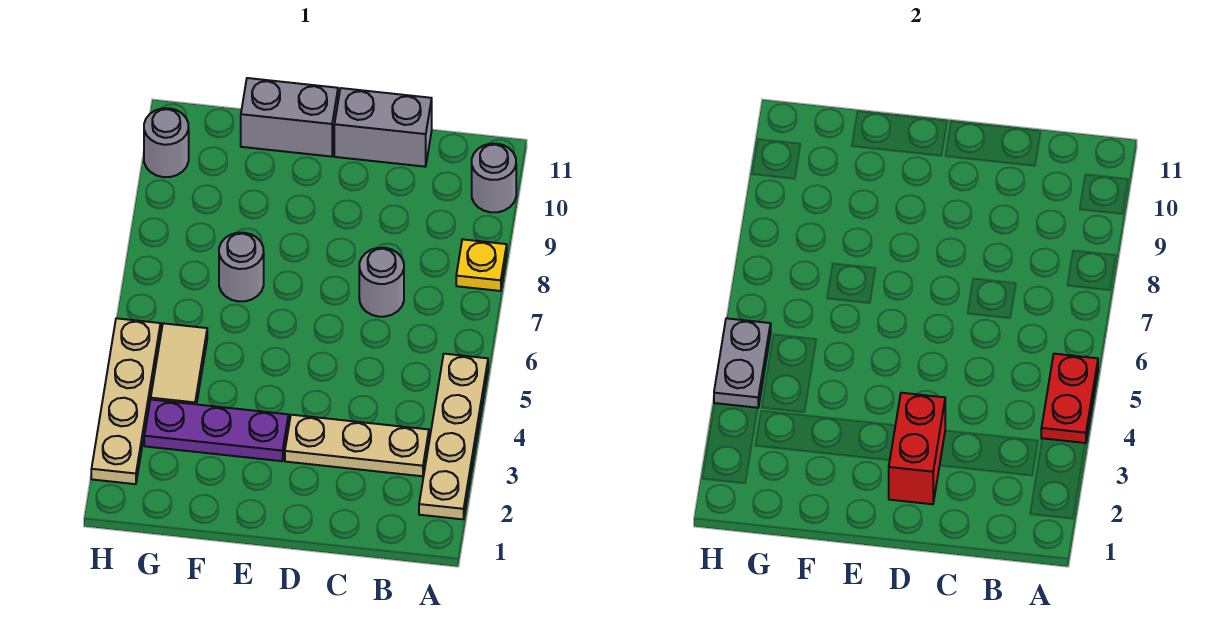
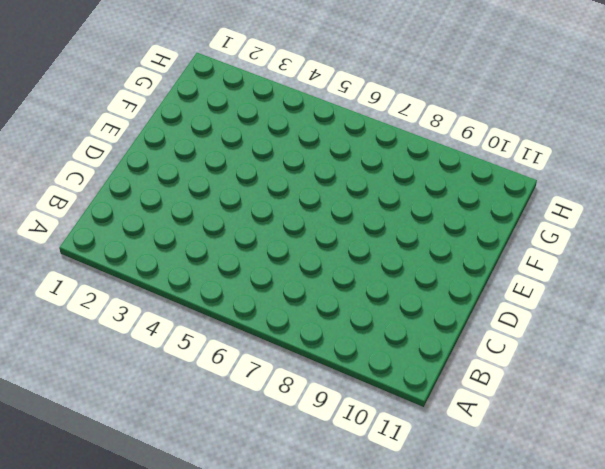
none -> tan 1x4 plate [419,354,488,519]
none -> yellow 1x1 plate [456,239,507,291]
none -> grey 1x1 round brick [472,144,516,212]

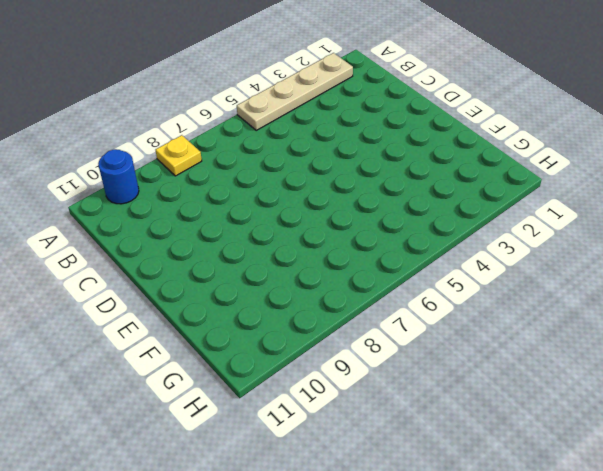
blue 1x1 round brick [98,149,139,204] -> grey 1x1 round brick [472,144,516,212]
none -> tan 1x3 plate [285,415,429,476]
none -> grey 1x1 round brick [359,248,404,317]
none -> grey 1x2 brick [334,88,432,167]

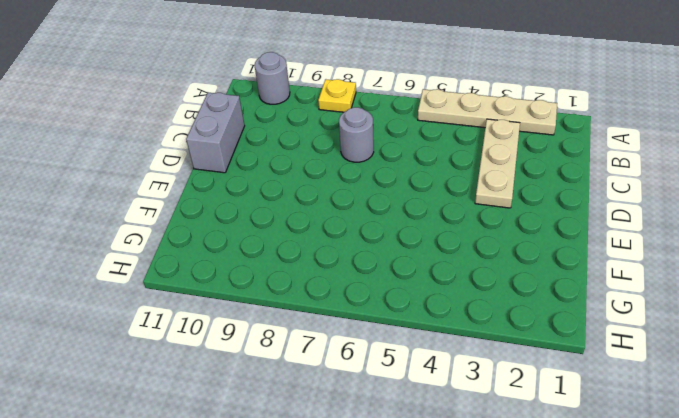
none -> purple 1x3 plate [144,400,289,461]
none -> grey 1x2 brick [241,78,338,157]
none -> grey 1x1 round brick [219,233,264,302]

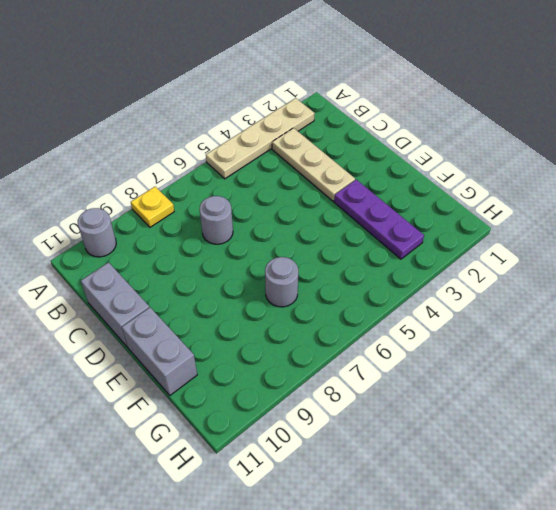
none -> tan 1x2 tile [151,323,207,404]
none -> tan 1x4 plate [91,318,161,484]
none -> grey 1x1 round brick [144,108,189,177]

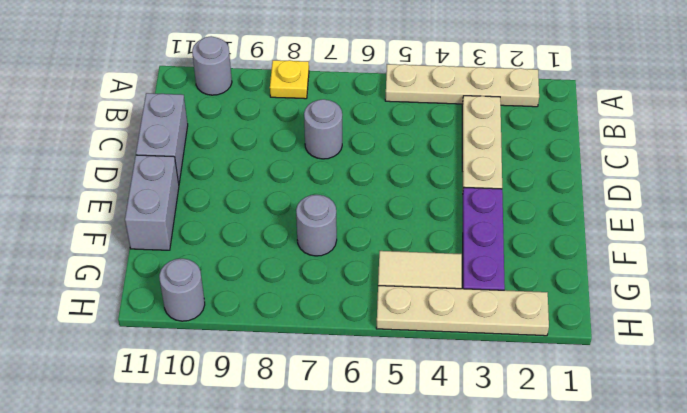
none -> red 1x2 plate [1041,354,1098,443]
none -> red 1x2 brick [889,393,945,504]
none -> grey 1x2 plate [714,318,771,408]

